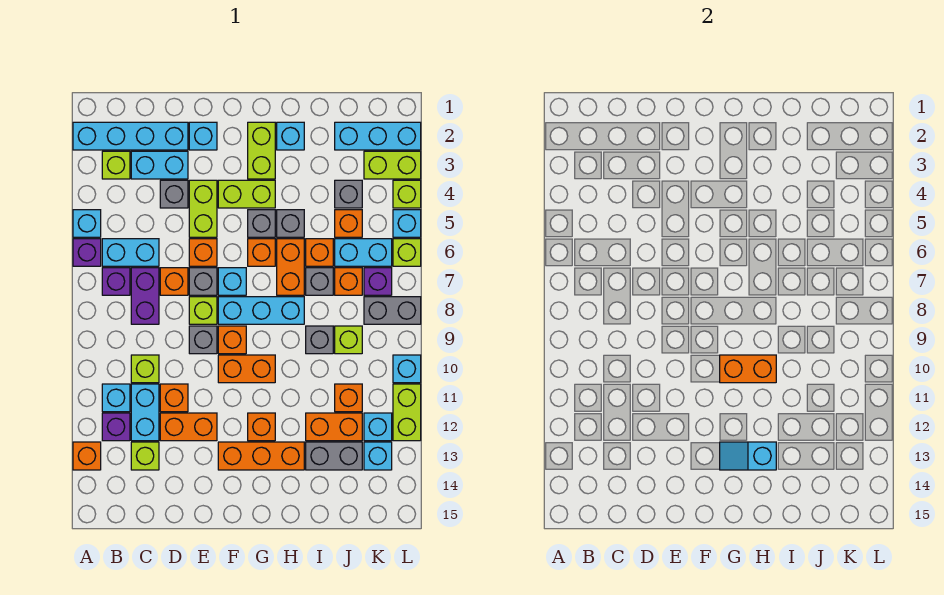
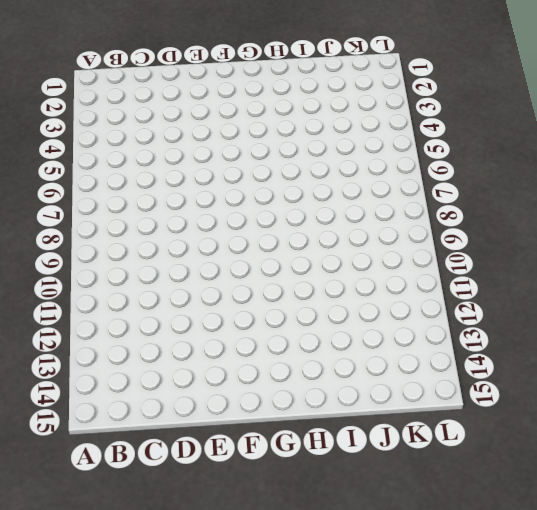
none -> cyan 1x4 brick [73,122,188,150]
none -> cyan 1x1 brick [73,210,101,237]
none -> purple 1x1 brick [73,239,101,266]
none -> orange 1x1 brick [73,442,101,470]

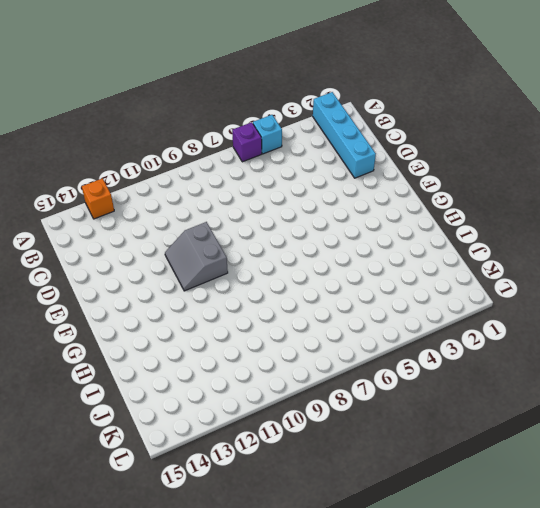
grey 2x2 slope [165,222,228,291] -> orange 1x2 brick [218,355,275,383]
none -> lime 1x1 brick [102,151,130,179]
none -> cyan 1x2 brick [102,239,159,266]
none -> purple 1x1 brick [102,268,130,295]
none -> cyan 1x1 brick [102,384,130,412]

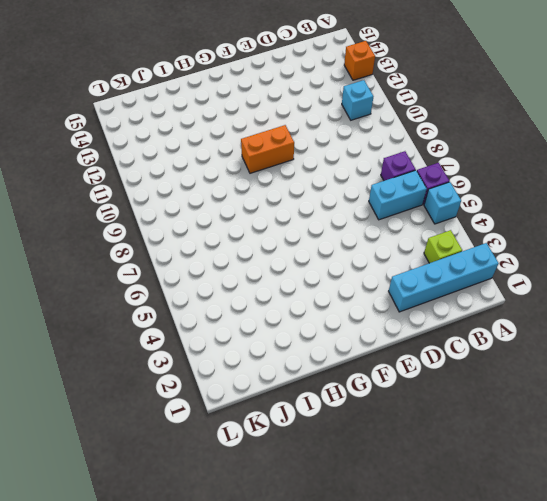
none -> purple 1x1 brick [102,413,130,441]
none -> cyan 1x2 brick [131,151,188,179]
none -> purple 1x2 brick [131,268,159,324]
none -> lime 1x1 brick [131,355,159,383]

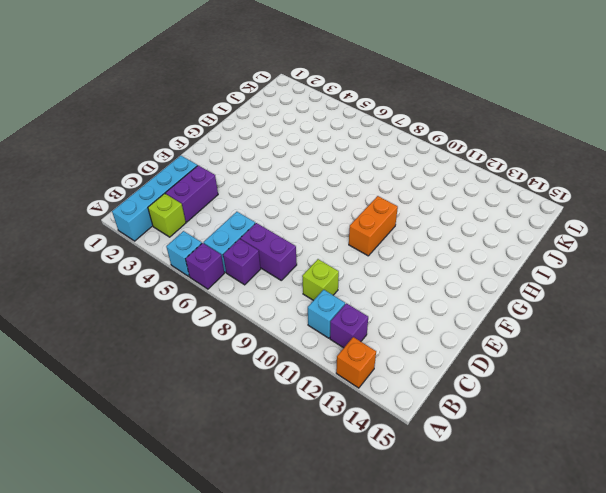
purple 1x2 brick [166,165,218,222] -> cyan 1x2 brick [131,151,188,179]
none -> cyan 1x2 brick [131,384,159,441]
none -> lime 1x1 brick [131,442,159,470]
none -> grey 1x1 brick [160,180,188,208]
none -> orange 1x1 brick [160,268,188,295]

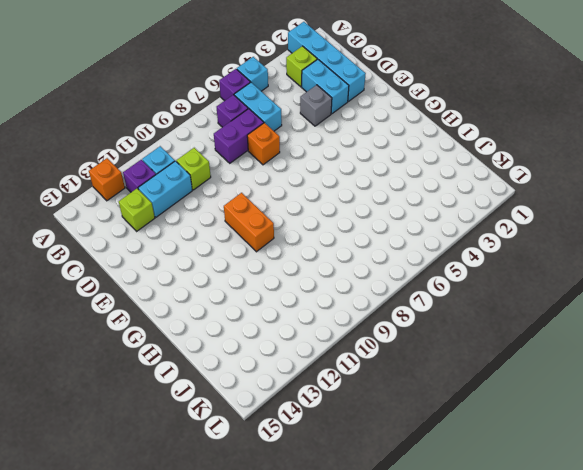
none -> orange 1x1 brick [160,384,188,412]
none -> orange 1x2 brick [160,413,217,441]
none -> cyan 1x1 brick [189,122,217,150]
none -> lime 1x2 brick [189,180,217,237]

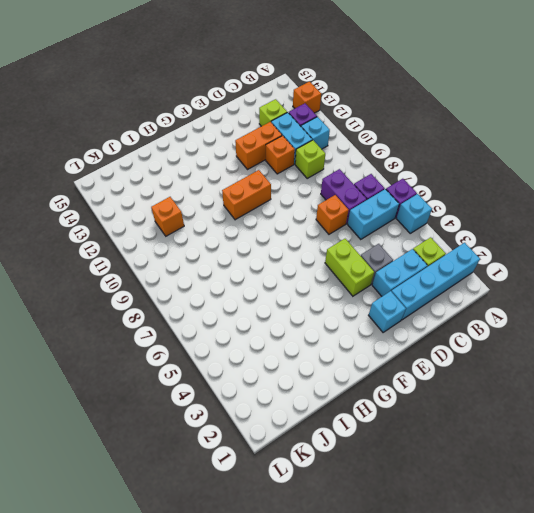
none -> orange 1x1 brick [189,239,217,266]
none -> grey 1x1 brick [189,268,217,295]
none -> lime 1x1 brick [189,297,217,324]
none -> grey 1x1 brick [189,326,217,354]

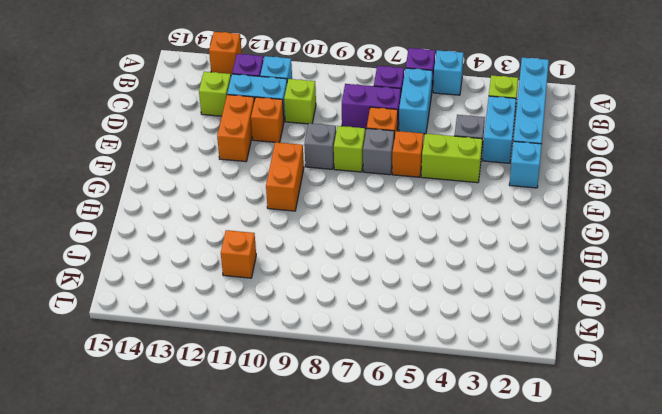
none -> lime 1x2 brick [218,180,275,208]
none -> cyan 1x1 brick [218,268,246,295]
none -> cyan 1x3 brick [218,297,304,324]
none -> orange 1x1 brick [218,326,246,354]

